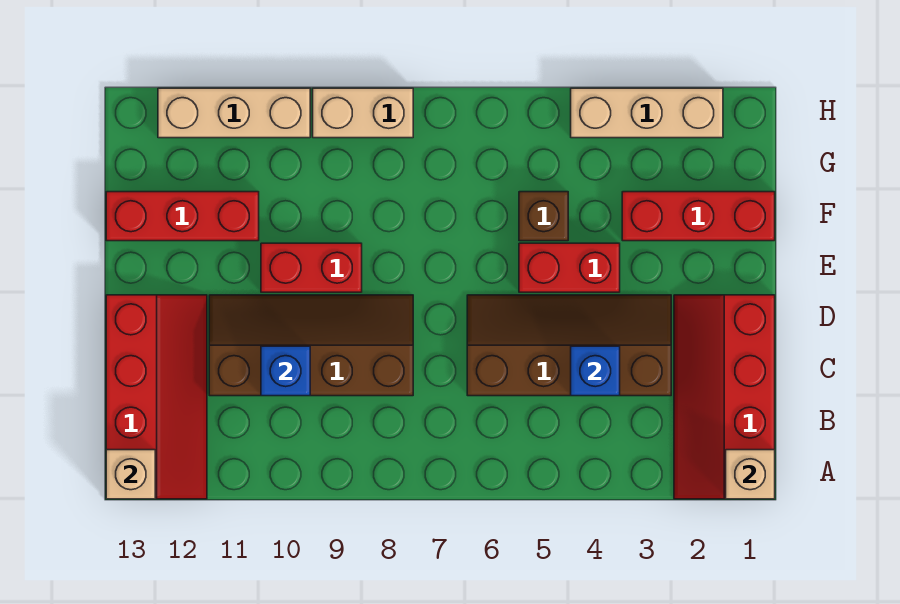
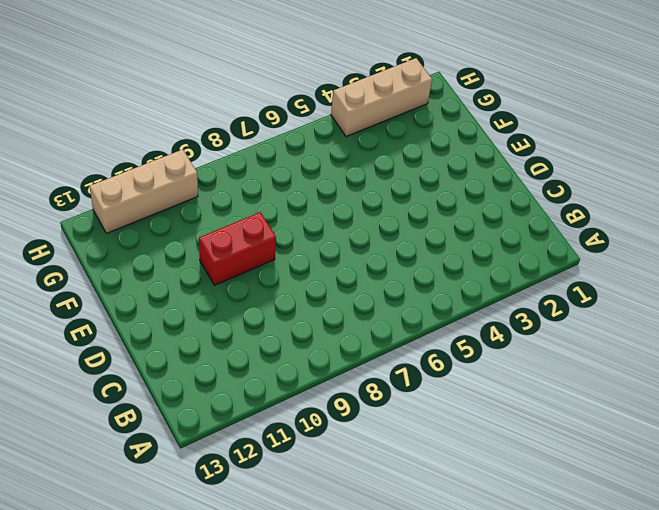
none -> red 2x4 slope [674,295,775,499]
none -> red 2x4 slope [106,295,207,499]
none -> brown 2x4 slope [467,295,671,396]

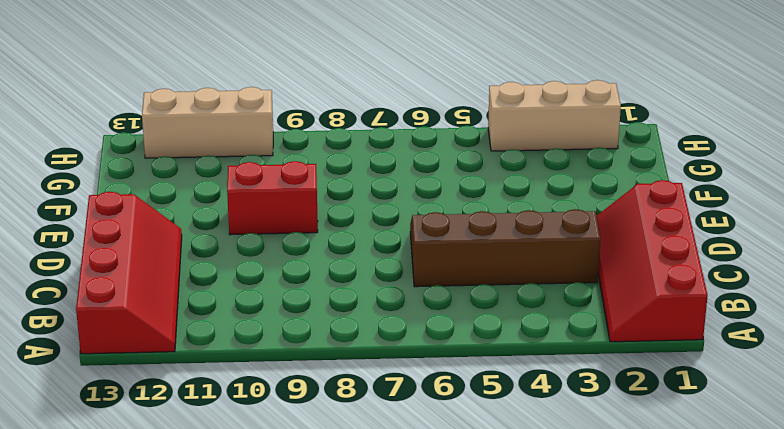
none -> brown 2x4 slope [209,295,413,396]
none -> red 1x2 brick [519,243,620,292]
none -> red 1x3 brick [622,192,775,241]

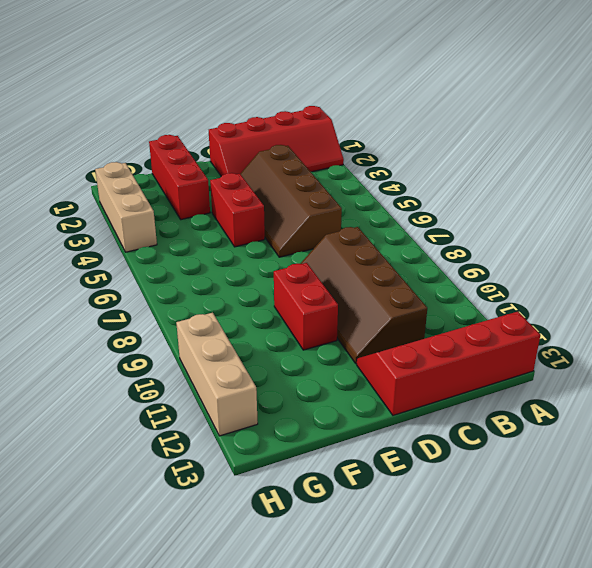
none -> brown 1x1 brick [519,192,568,241]
none -> red 1x3 brick [106,192,259,241]
none -> tan 1x2 brick [313,88,413,138]

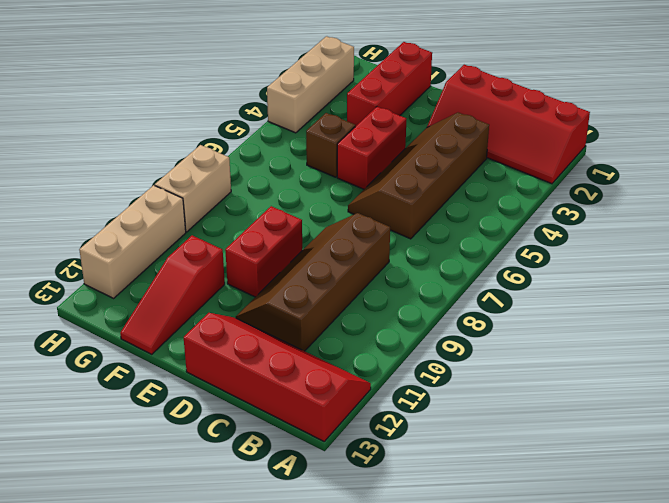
red 1x3 slope [120,235,225,354] -> red 1x3 brick [106,192,259,241]
none -> tan 1x1 brick [726,450,775,499]
none -> tan 1x1 brick [106,450,155,499]
none -> blue 1x1 brick [571,346,620,396]

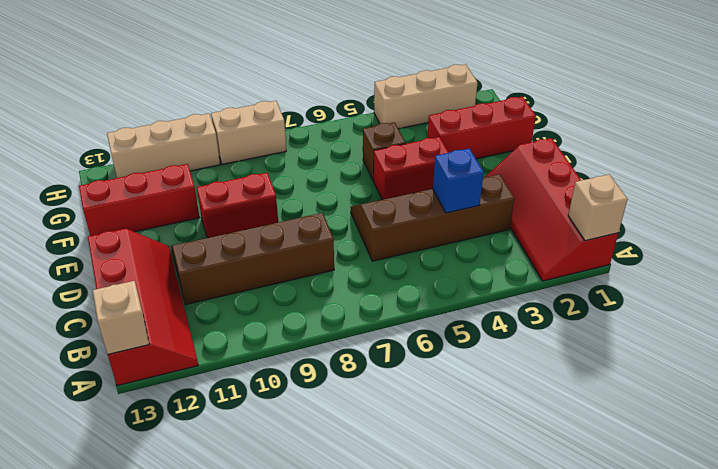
none -> blue 1x1 brick [261,346,310,396]

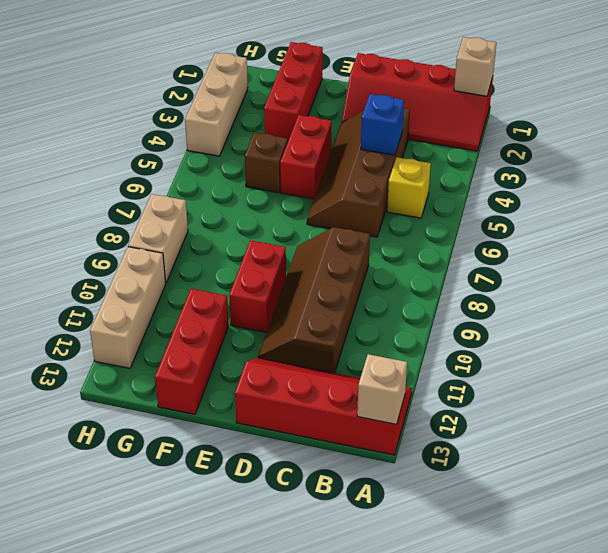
yellow 1x1 brick [387,157,431,218] -> none
none -> blue 1x1 brick [261,346,310,396]

